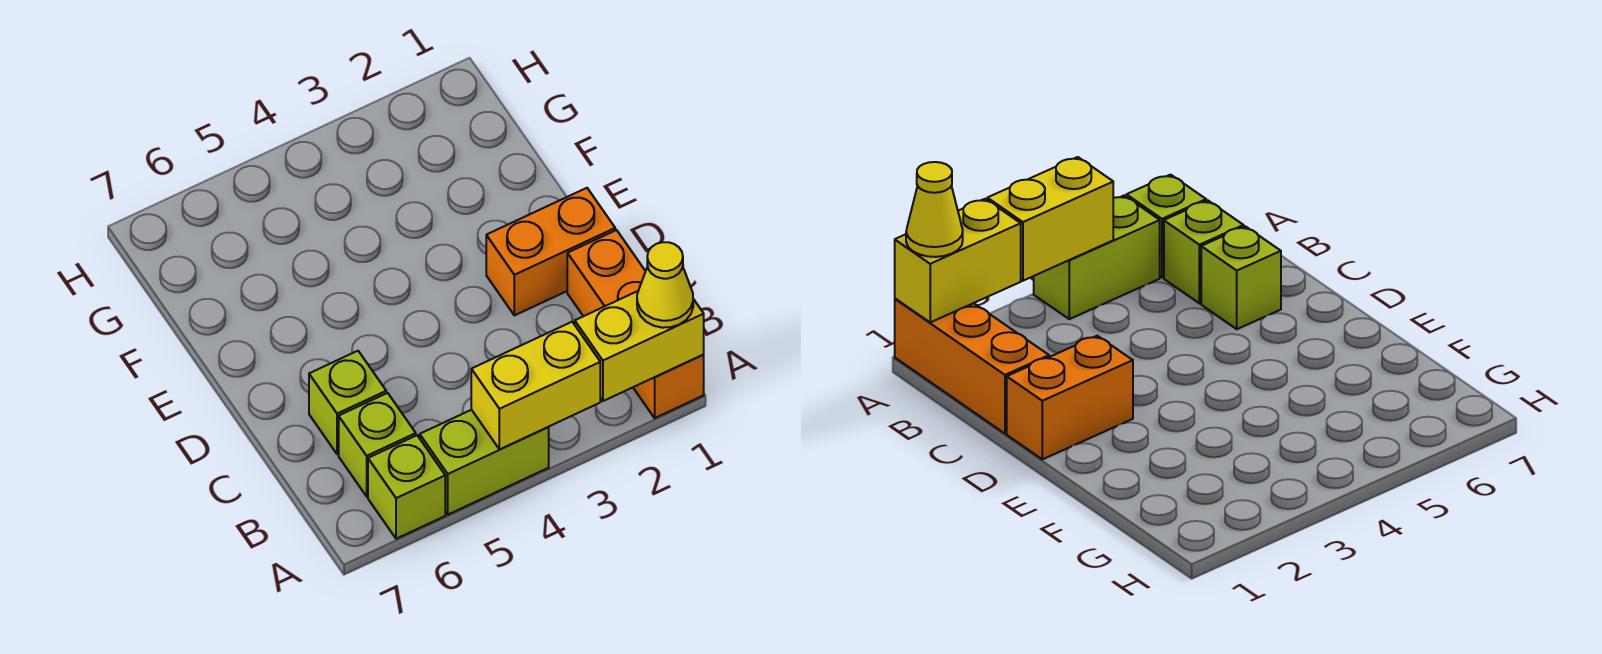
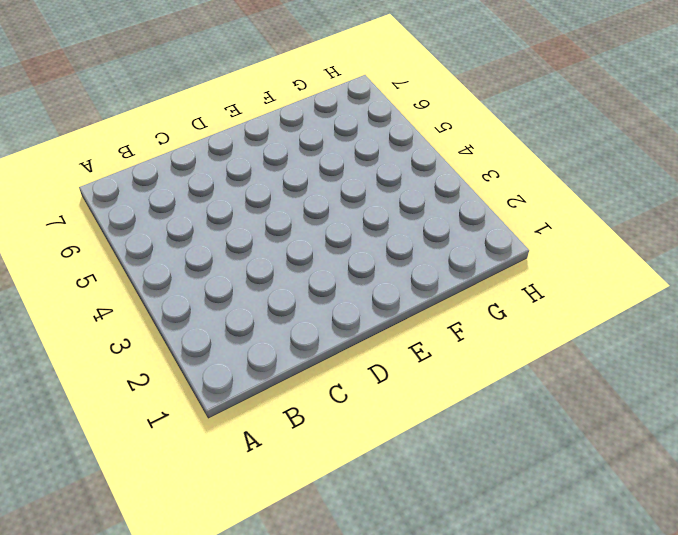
none -> orange 1x3 brick [567,230,704,418]
none -> lime 1x2 brick [420,410,549,515]

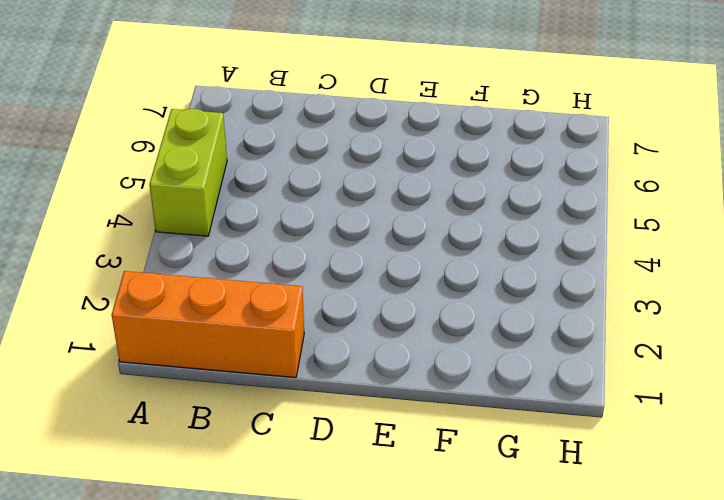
none -> lime 1x1 brick [368,435,445,539]
none -> lime 1x1 brick [339,393,416,496]

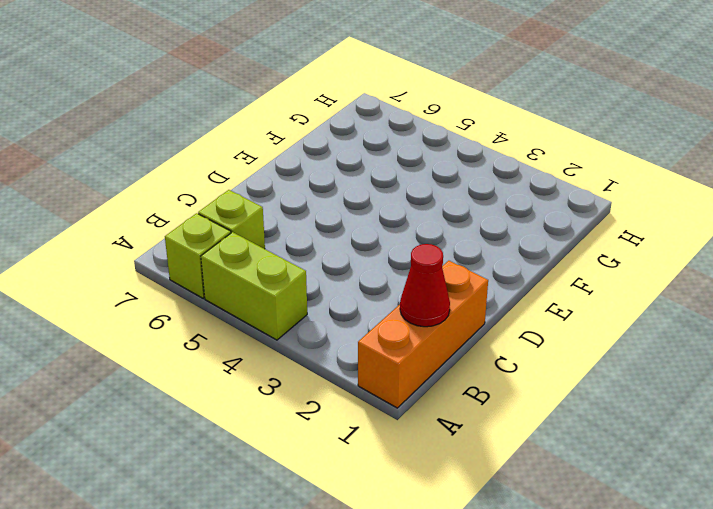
red 1x1 cone [400,244,450,327] -> none
none -> lime 1x1 brick [309,351,386,454]
none -> orange 1x2 brick [486,188,615,315]

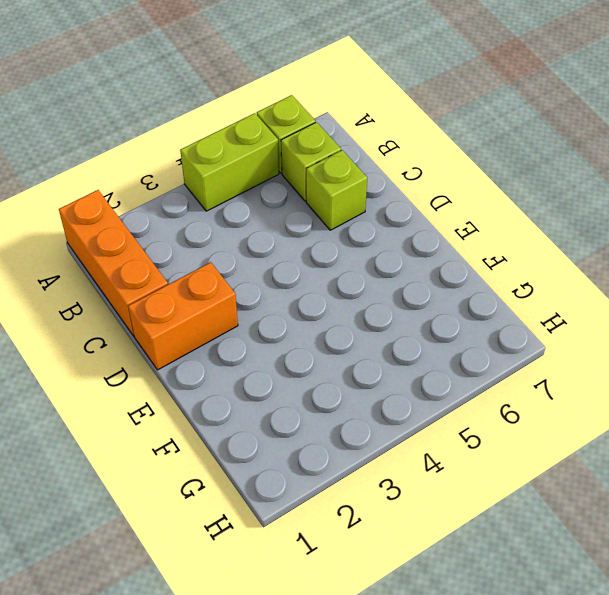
none -> yellow 1x2 brick [575,291,704,401]
none -> yellow 1x2 brick [471,322,600,449]

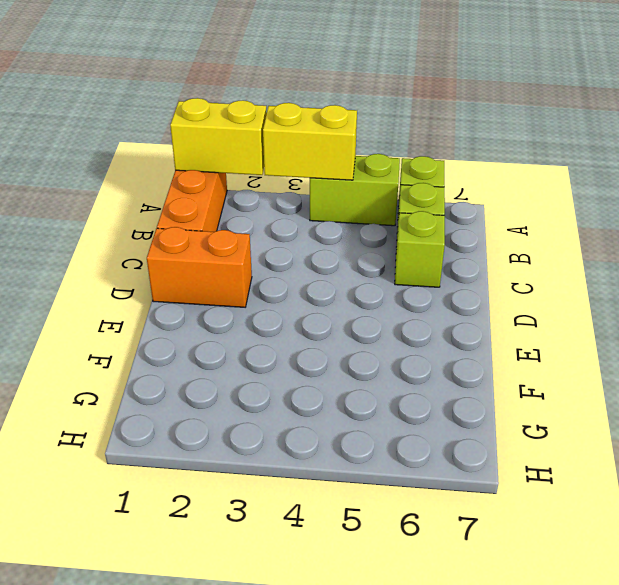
none -> yellow 1x1 cone [637,242,693,328]

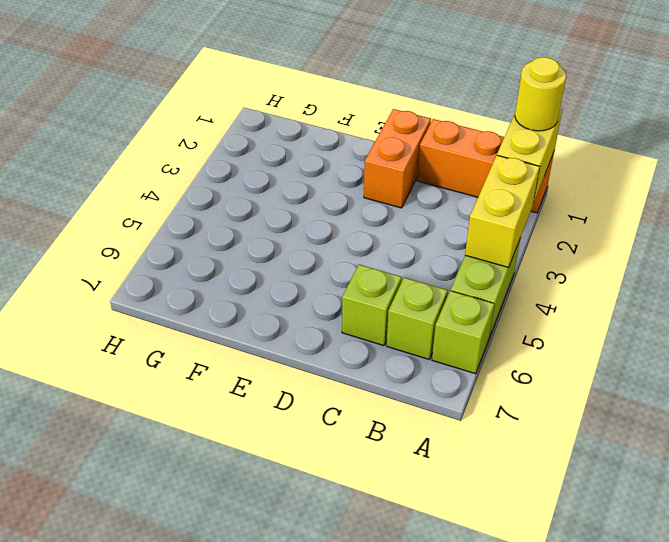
yellow 1x1 round brick [515,57,566,131] -> yellow 1x1 cone [637,242,693,328]

